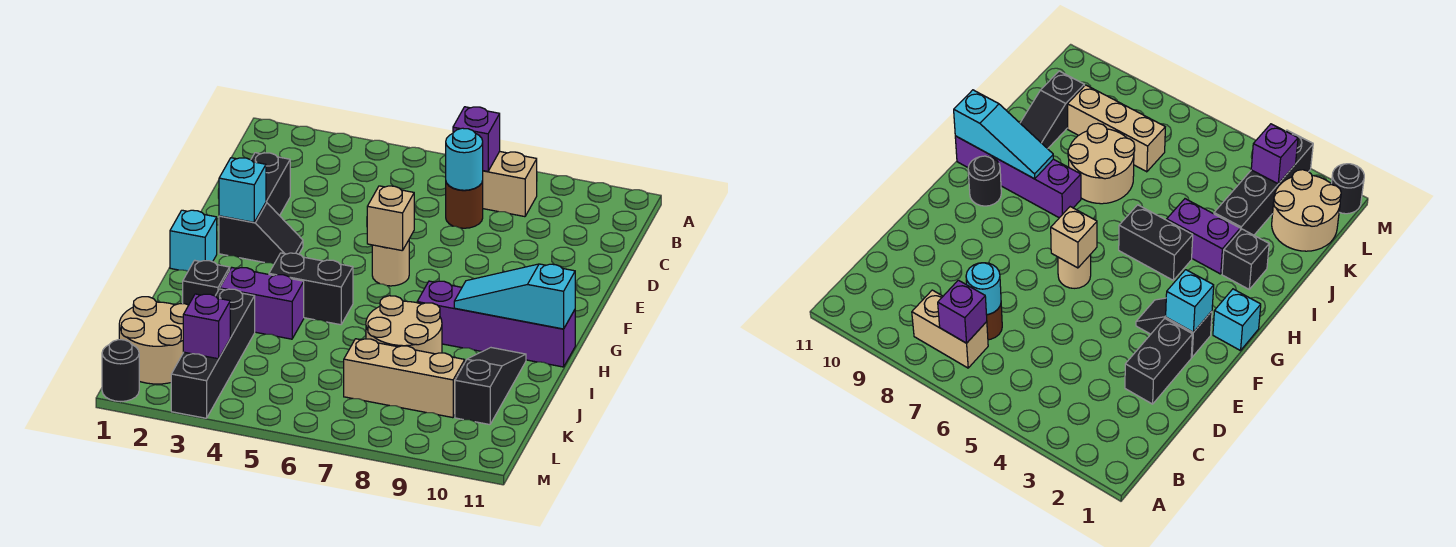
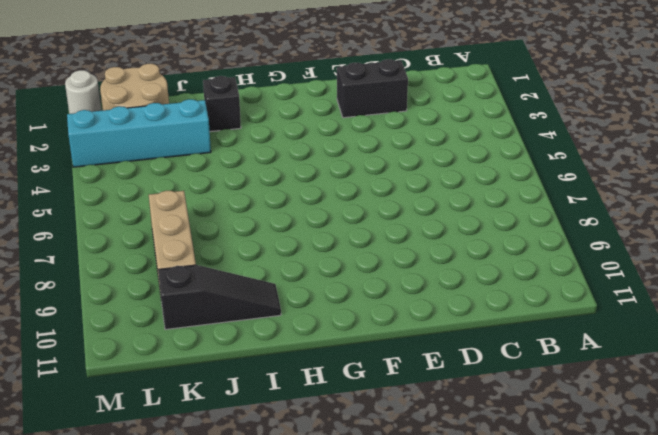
cyan 1x4 brick [67,99,211,167] -> black 1x4 brick [171,289,255,418]
white 1x1 round brick [65,70,101,114] -> black 1x1 round brick [102,340,139,402]
none -> tan 1x2 brick [483,151,537,217]
none -> brown 1x1 round brick [446,181,483,228]
none -> black 1x2 slope [219,202,303,264]

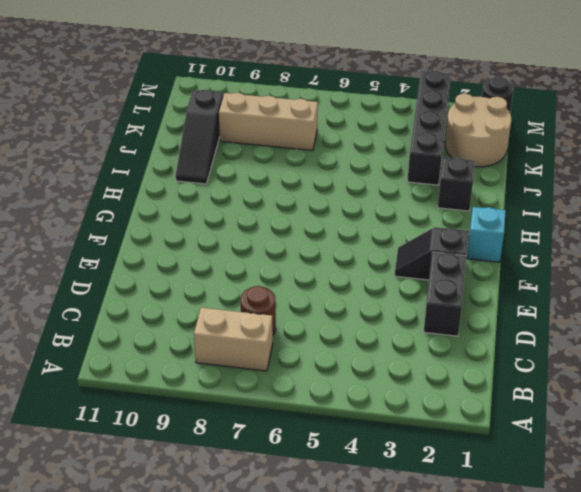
none -> tan 1x1 round brick [372,240,409,286]
none -> black 1x1 round brick [968,156,1001,206]
none -> black 1x2 brick [269,253,353,325]

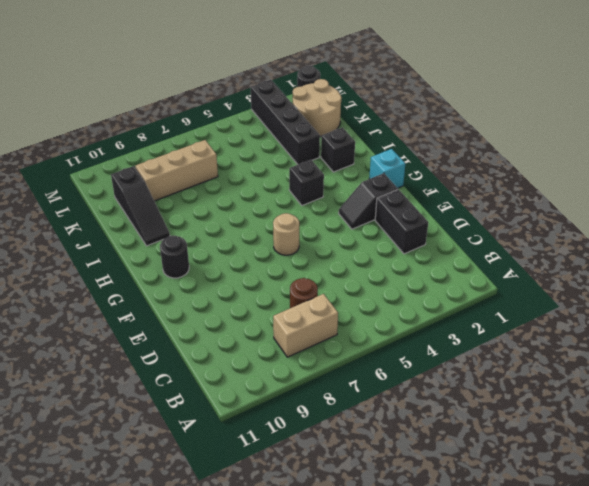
black 1x1 brick [289,160,324,205] -> black 1x2 brick [269,253,353,325]
none -> purple 1x4 brick [417,281,575,367]
none -> purple 1x2 brick [220,267,304,339]
none -> tan 2x2 round brick [366,296,442,354]

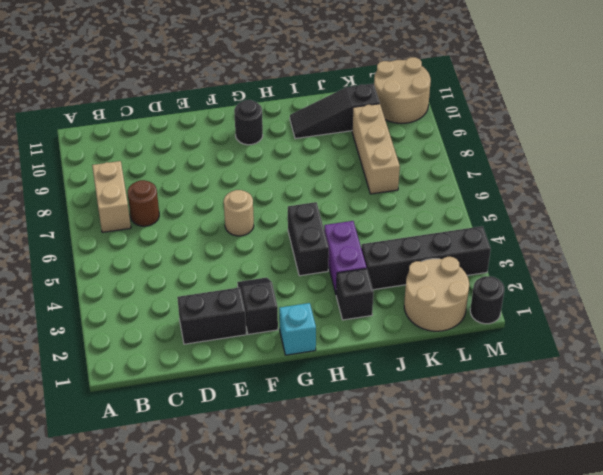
tan 2x2 round brick [374,57,431,123] -> tan 2x2 round brick moved to [366,296,442,354]
none -> purple 1x4 brick [417,281,575,367]
none -> purple 1x1 brick [453,107,500,172]
none -> cyan 1x1 round brick [446,128,483,190]

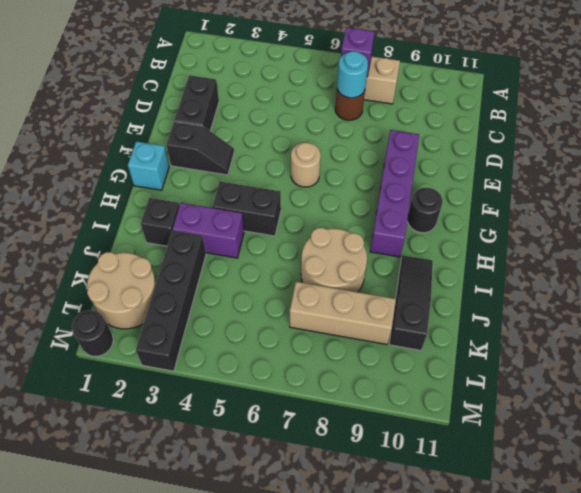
purple 1x4 brick [370,130,419,257] -> purple 1x4 brick turned to [417,281,575,367]
none -> cyan 1x1 brick [219,158,266,222]
none -> tan 1x1 brick [367,186,414,251]
none -> cyan 1x3 slope [454,264,575,329]

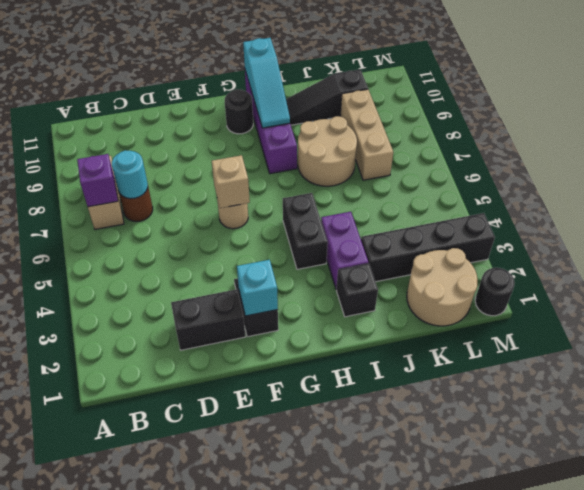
none -> cyan 1x1 brick [170,210,217,271]
none -> purple 1x1 brick [183,294,230,359]

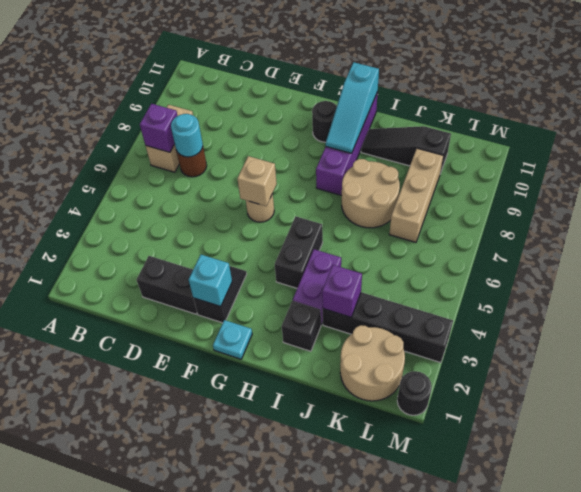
cyan 1x1 plate [213,320,252,359] -> cyan 1x1 brick [170,210,217,271]
purple 1x1 brick [322,265,362,317] -> purple 1x1 brick moved to [183,294,230,359]

